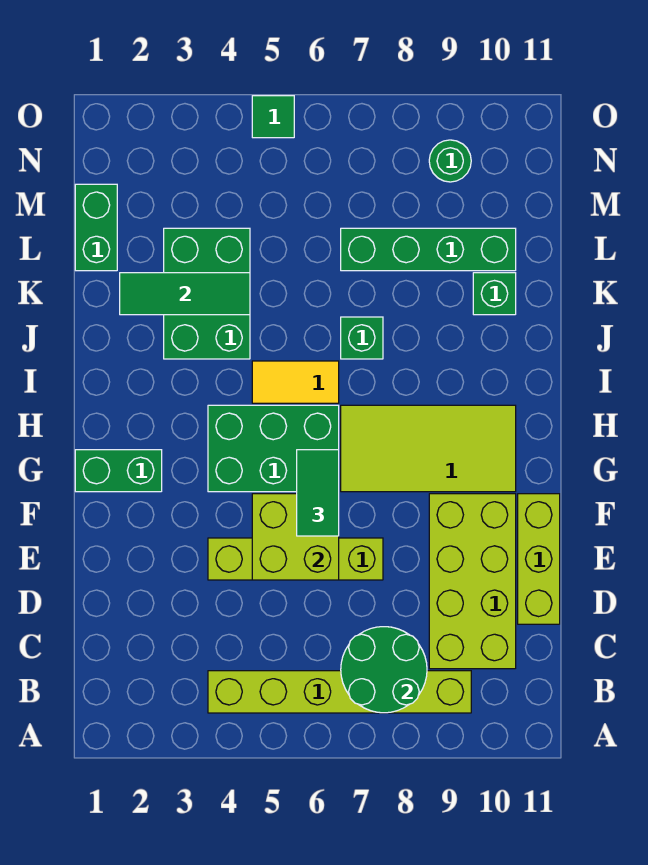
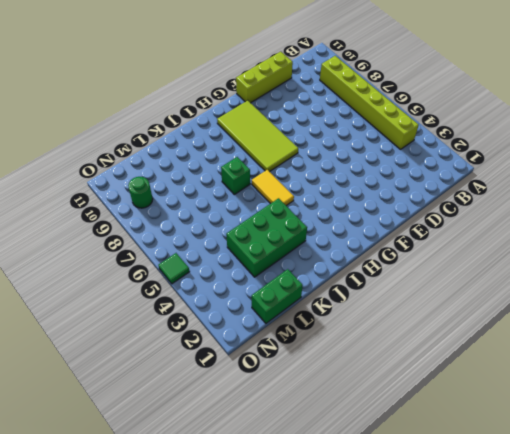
none -> lime 2x4 brick [429,494,516,669]
none -> lime 1x4 brick [208,538,383,580]
none -> green 1x2 brick [75,450,162,492]

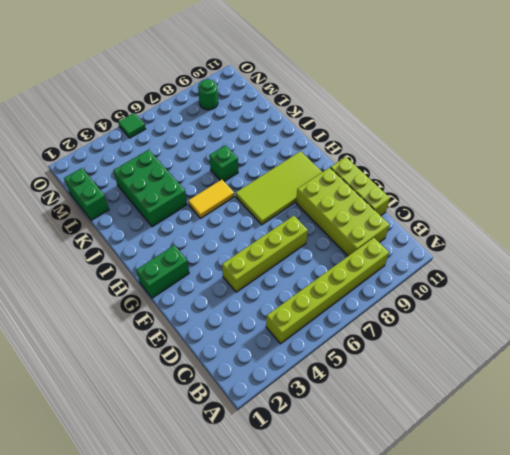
none -> green 2x3 brick [208,405,339,492]
none -> green 1x1 brick [473,273,516,315]
none -> green 1x4 brick [341,228,516,271]

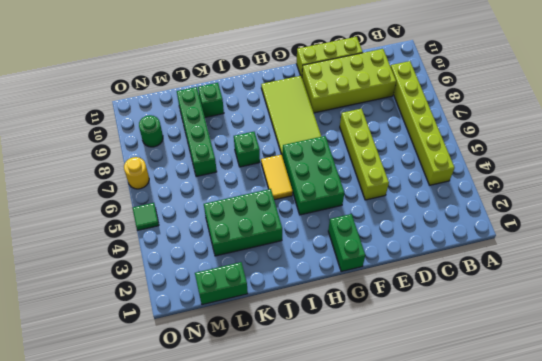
yellow 1x1 round brick [124,157,149,189] -> none
none -> green 2x2 round brick [341,627,427,713]
none -> lime 2x2 brick [252,494,339,580]
none -> green 1x3 tile [120,273,250,315]

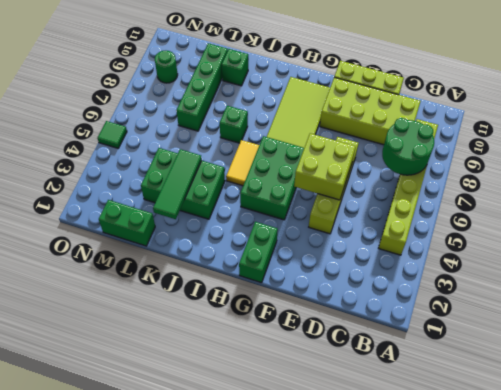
none -> green 1x2 tile [297,450,339,536]

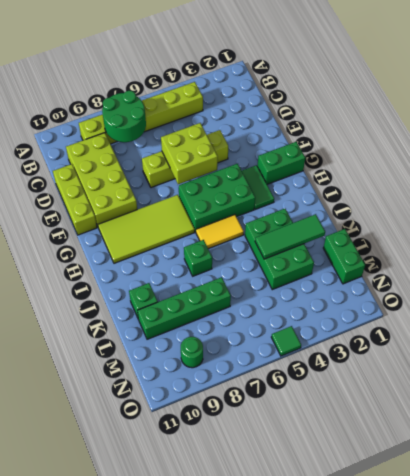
green 1x2 tile [242,165,274,209] -> green 1x2 tile moved to [297,450,339,536]

